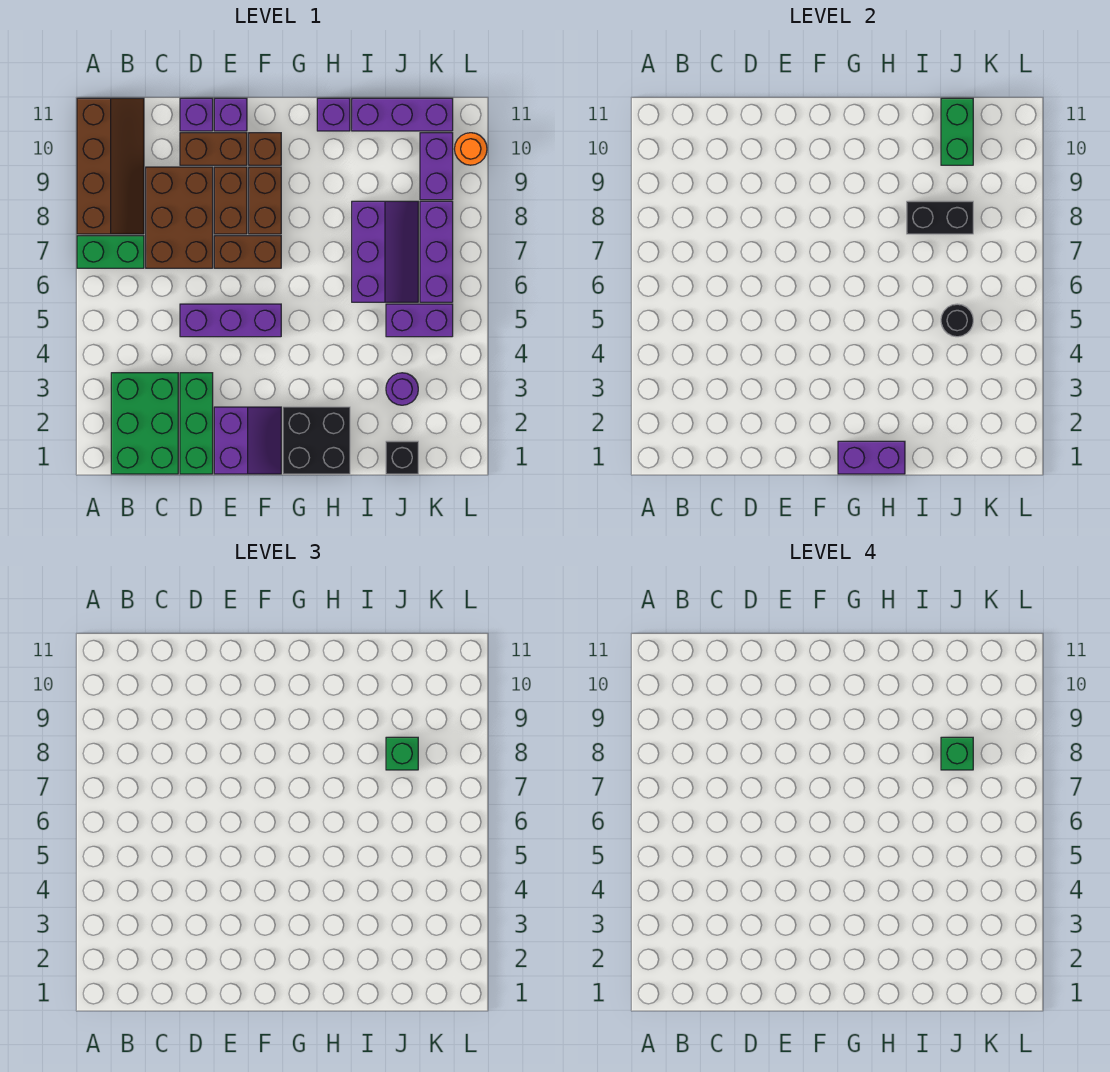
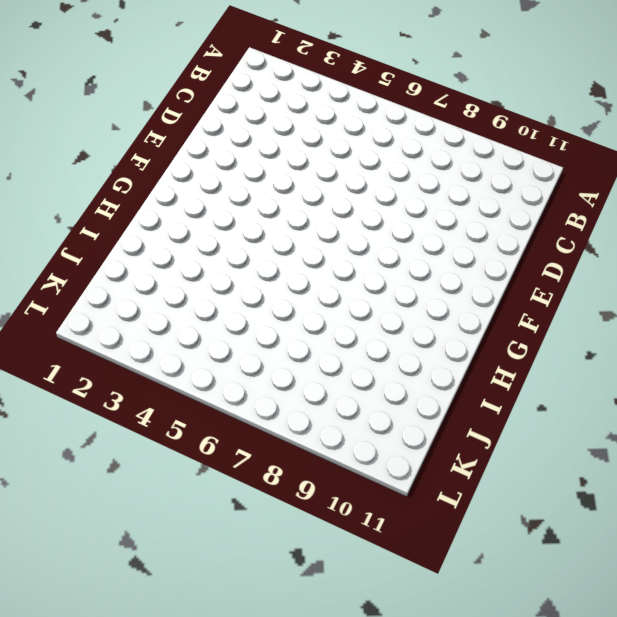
none -> green 1x2 brick [77,236,144,268]
none -> brown 2x4 slope [77,98,144,234]
none -> green 2x3 brick [111,373,178,474]
none -> brown 2x3 brick [146,167,213,268]

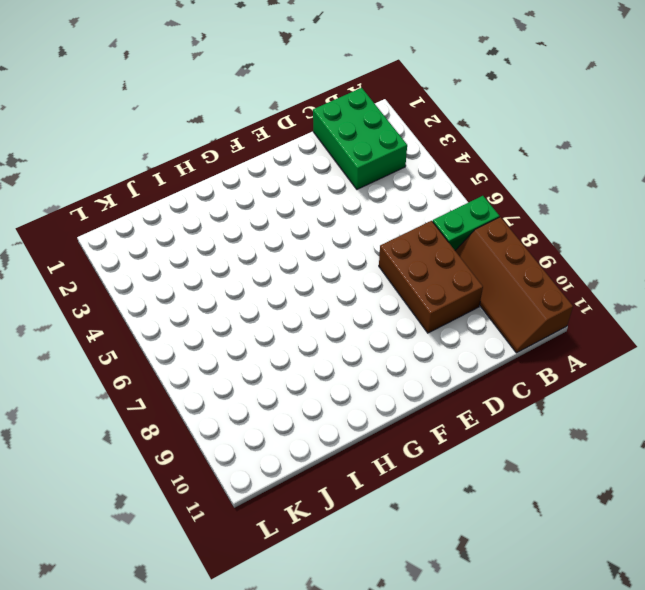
none -> green 1x3 brick [180,373,213,474]
none -> purple 1x3 brick [180,304,281,337]
none -> brown 1x2 brick [180,133,247,165]
none -> purple 1x1 brick [180,98,213,131]

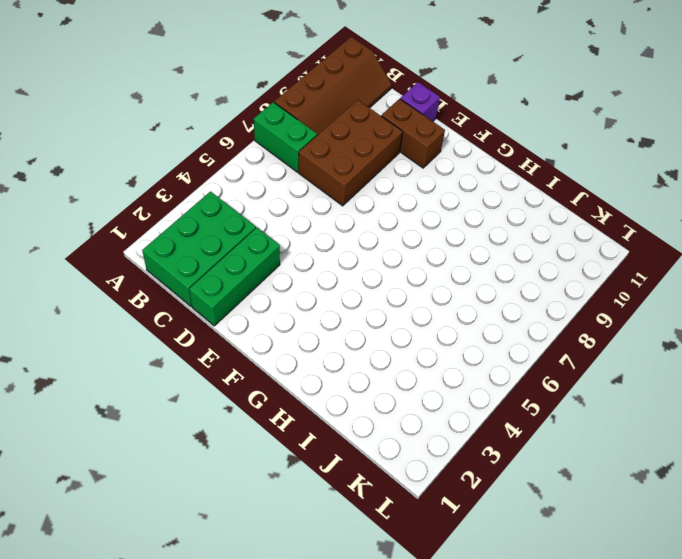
none -> purple 1x3 brick [180,304,281,337]
none -> purple 2x2 slope [214,407,281,474]
none -> brown 1x2 brick [214,236,281,268]
none -> brown 1x2 brick [214,167,247,234]

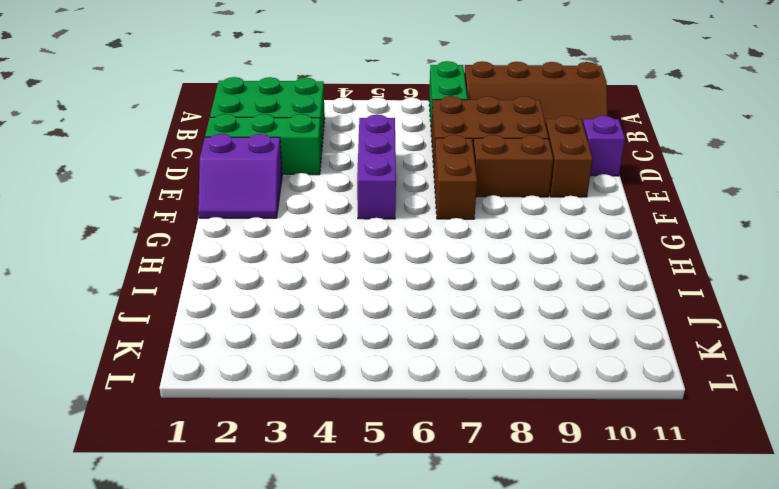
none -> purple 1x1 brick [214,98,247,131]
none -> brown 1x2 brick [249,167,281,234]
none -> brown 1x1 brick [249,133,281,165]
none -> black 2x2 brick [283,407,350,474]

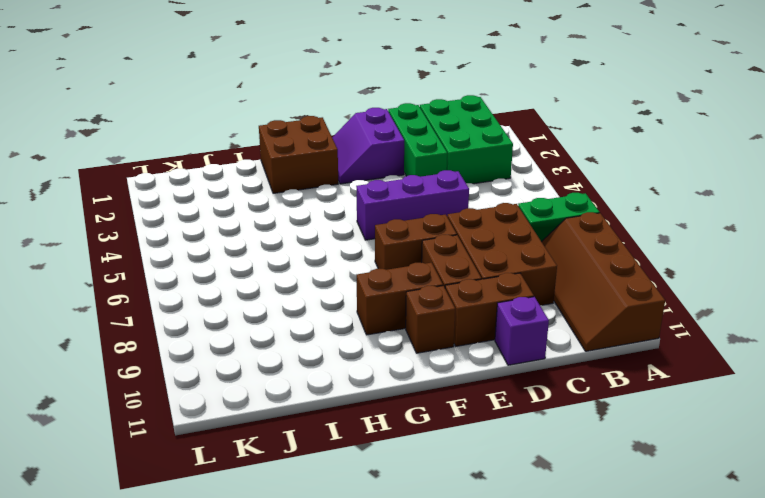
brown 1x2 brick [357,263,443,335] -> brown 1x2 brick turned to [249,167,281,234]
brown 2x2 brick [259,116,338,193] -> black 2x2 brick [283,407,350,474]
none -> purple 1x1 brick [214,98,247,131]
none -> purple 1x1 brick [317,98,350,131]
none -> purple 2x3 slope [352,201,418,302]
none -> purple 1x3 brick [352,98,453,131]

